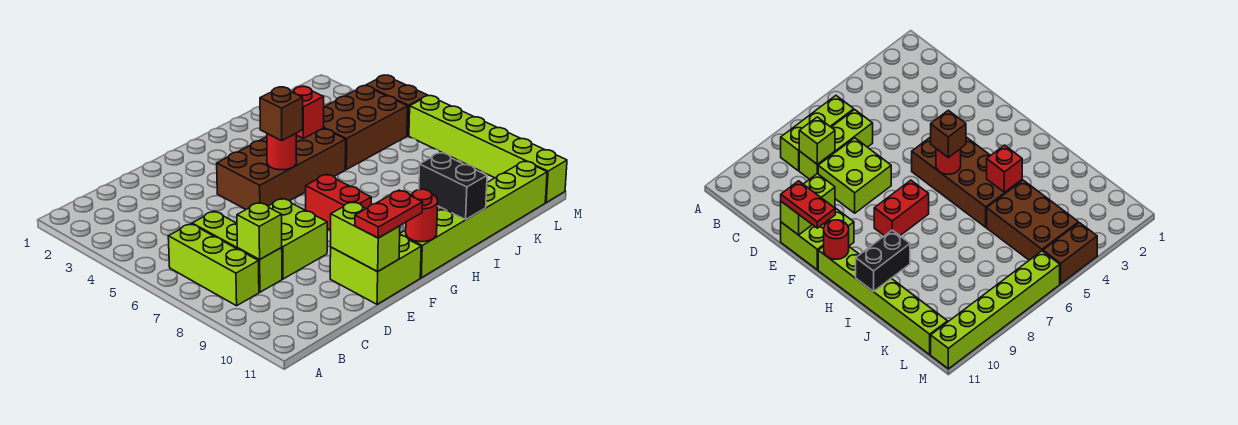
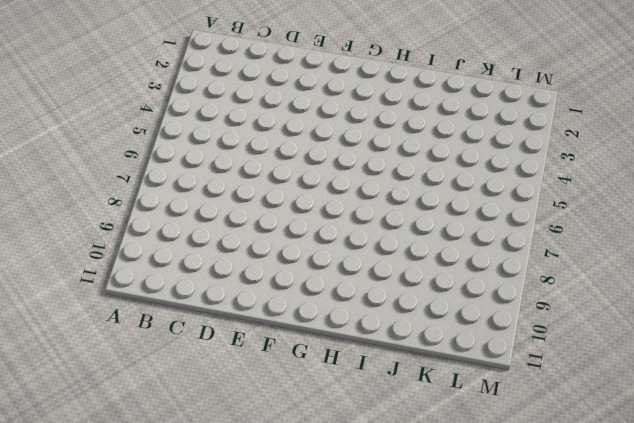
none -> lime 1x3 brick [168,224,259,306]
none -> lime 1x3 brick [192,211,282,292]
none -> lime 2x2 brick [268,198,327,279]

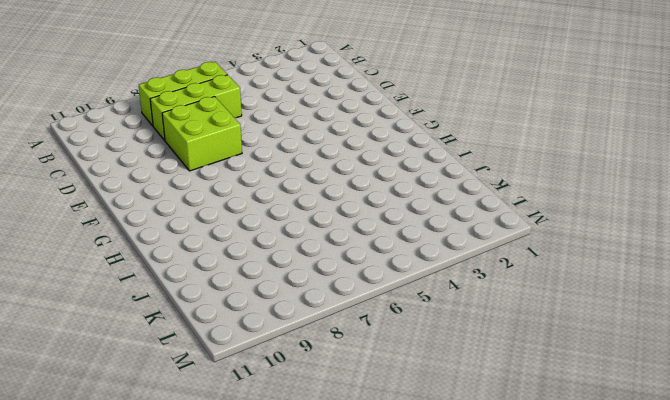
none -> lime 2x2 brick [330,235,421,304]
none -> brown 2x4 brick [217,128,346,209]
none -> red 1x2 brick [306,174,371,230]

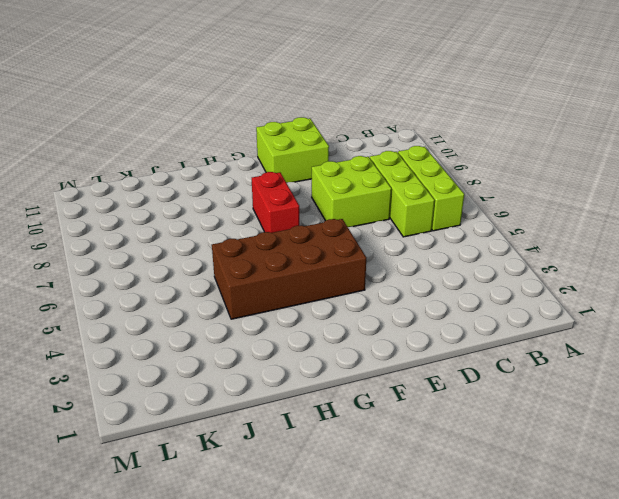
none -> lime 1x6 brick [400,161,547,278]
none -> brown 2x3 brick [324,86,408,169]
none -> brown 1x2 brick [366,75,427,136]

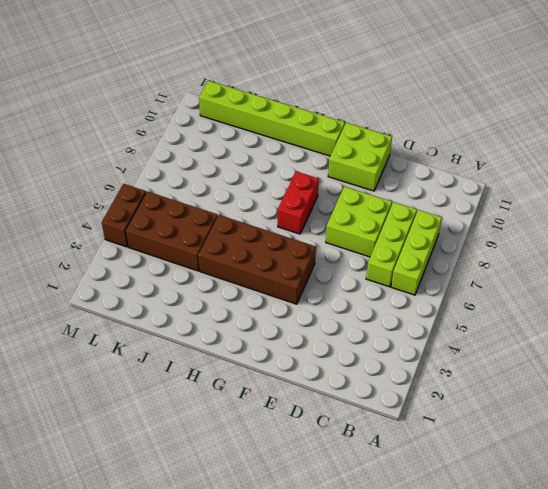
none -> lime 1x6 brick [409,95,567,202]
none -> lime 1x1 brick [237,203,282,260]
none -> lime 1x2 brick [331,202,400,272]

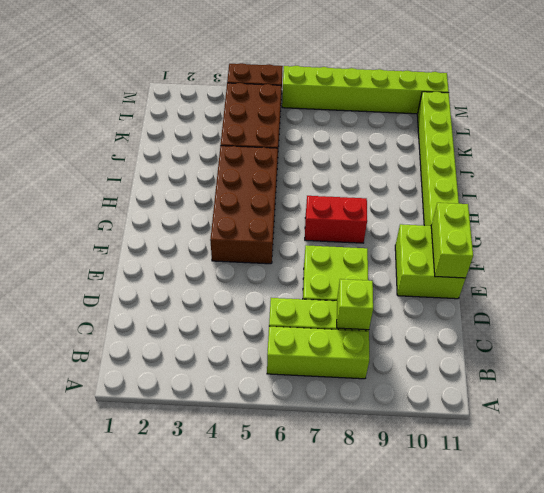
lime 1x2 brick [431,203,473,278] -> lime 1x2 brick turned to [331,202,400,272]
none -> red 1x1 round brick [267,134,297,170]
none -> red 1x1 round brick [406,189,438,242]
none -> red 1x1 brick [293,87,324,138]

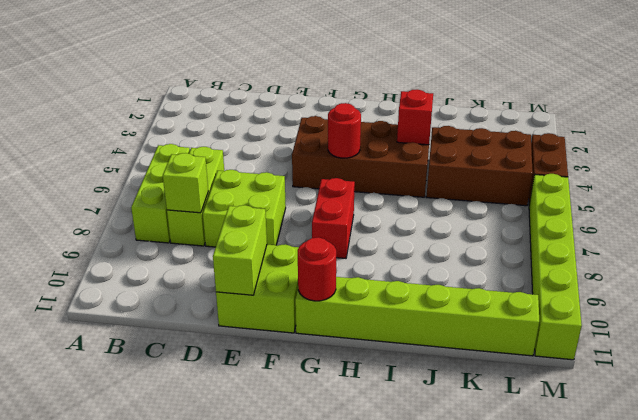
none -> black 1x2 brick [419,153,487,219]
none -> red 1x2 plate [355,190,423,238]
none -> brown 1x1 brick [260,87,303,141]

